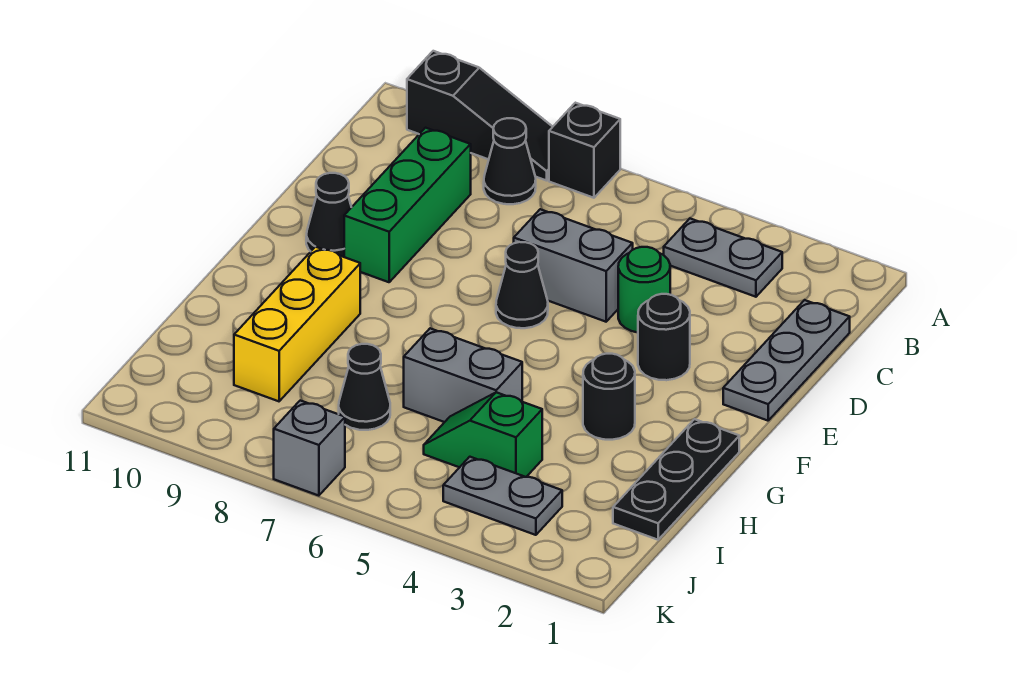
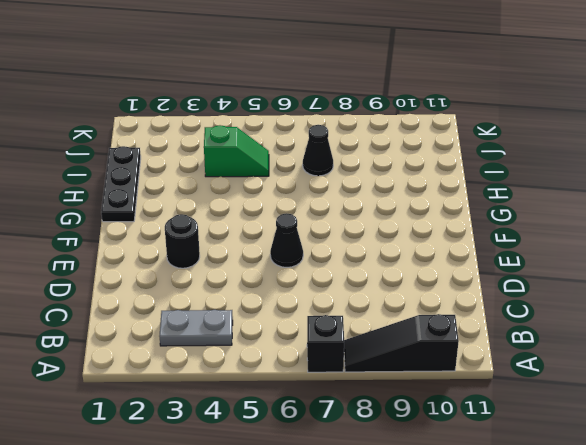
none -> black 1x1 cone [484,118,536,204]
none -> grey 1x3 plate [723,300,850,421]
none -> green 1x3 brick [344,128,471,282]

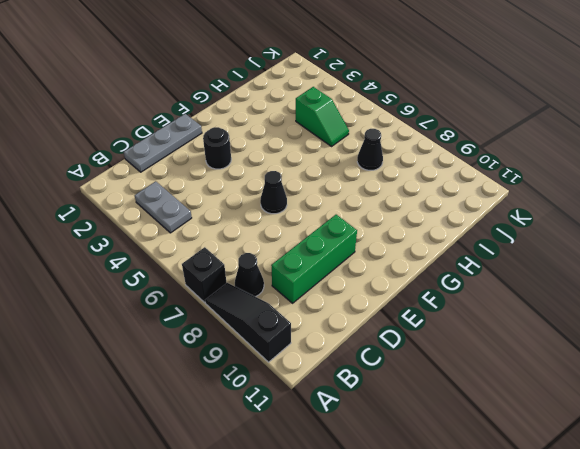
none -> green 1x1 round brick [618,247,670,333]
none -> grey 1x2 brick [514,209,633,322]
none -> black 1x1 cone [306,173,352,257]

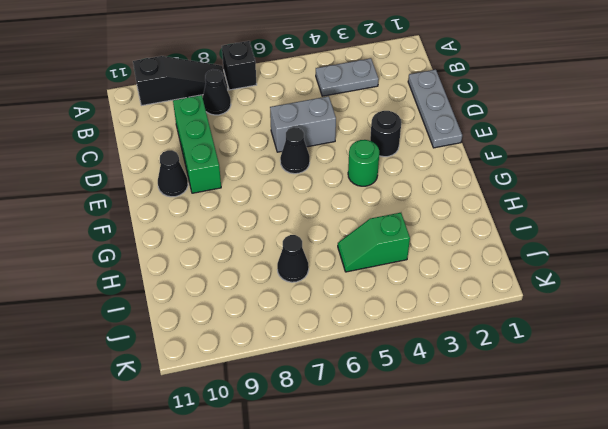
green 1x1 round brick [348,140,379,186] -> green 1x1 round brick moved to [618,247,670,333]
none -> black 1x3 plate [613,419,739,540]
none -> black 1x1 round brick [583,354,635,440]
none -> yellow 1x3 brick [234,247,360,401]

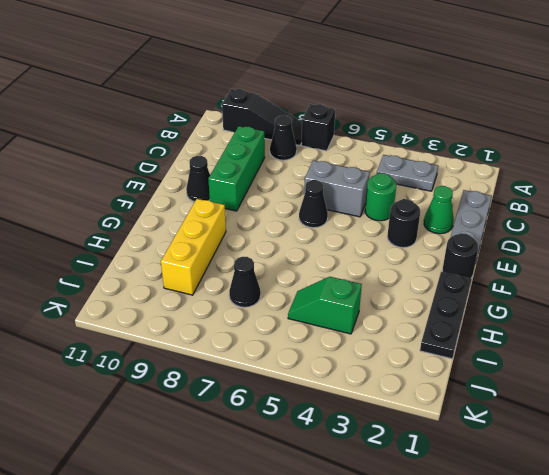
green 1x1 cone [424,186,454,234] -> none
black 1x1 round brick [442,233,478,278] -> black 1x1 round brick moved to [583,354,635,440]
none -> grey 1x2 brick [404,328,522,422]
none -> grey 1x2 plate [443,457,562,535]
none -> grey 1x1 brick [274,401,345,496]

